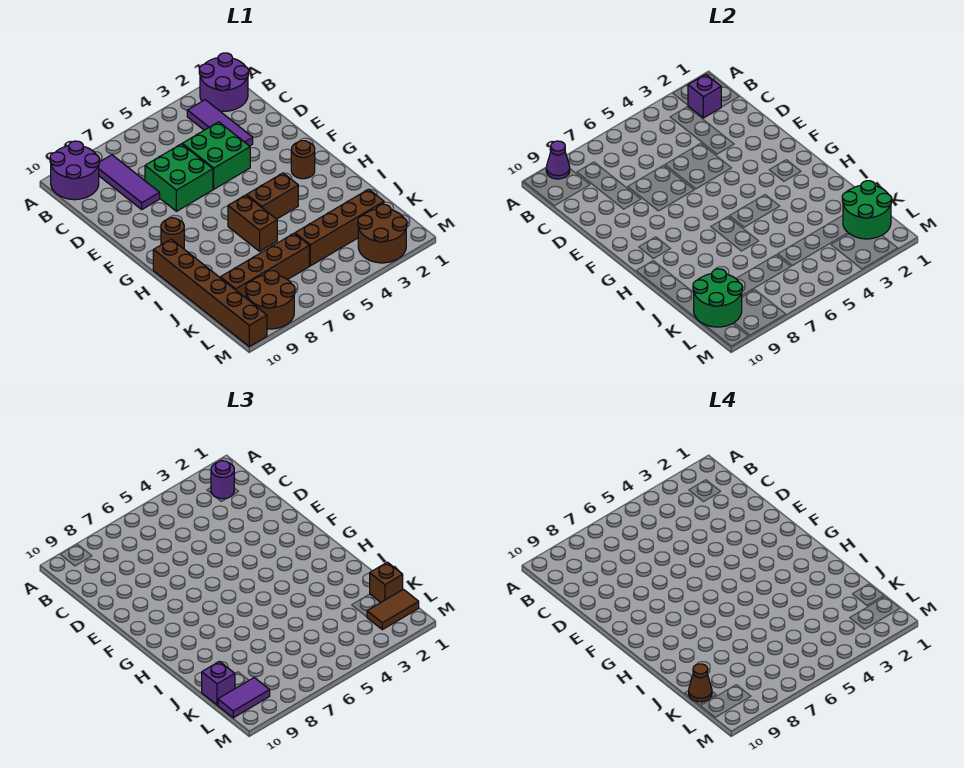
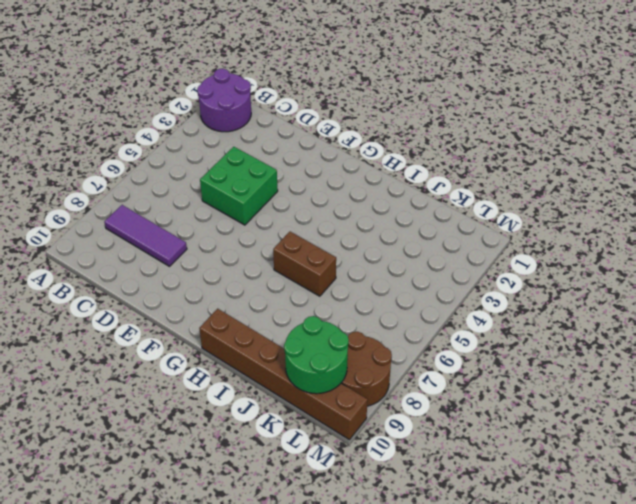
none -> purple 2x2 round brick [50,141,99,200]
none -> purple 1x3 tile [187,100,253,146]
none -> green 2x2 brick [145,144,213,211]

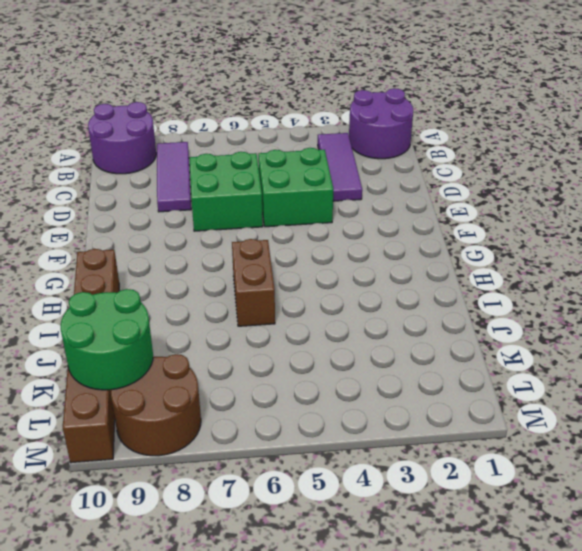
none -> brown 1x1 round brick [291,141,315,179]
none -> brown 1x1 round brick [161,218,184,249]
none -> brown 1x2 brick [247,173,298,219]

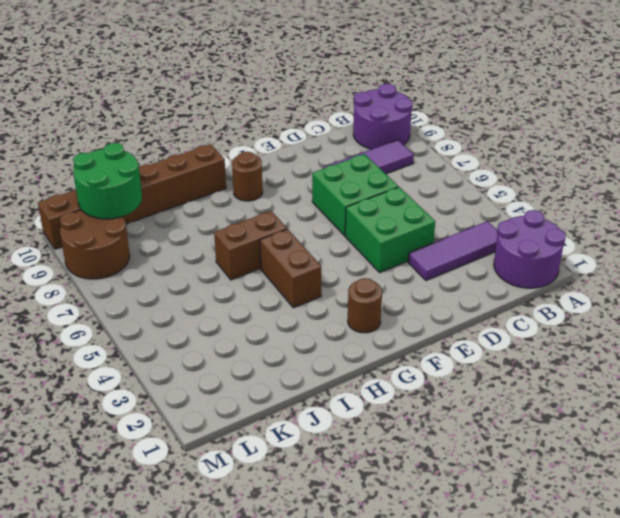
none -> brown 1x4 brick [295,189,384,266]
none -> brown 1x4 brick [220,233,309,298]
none -> brown 2x2 round brick [358,204,407,263]

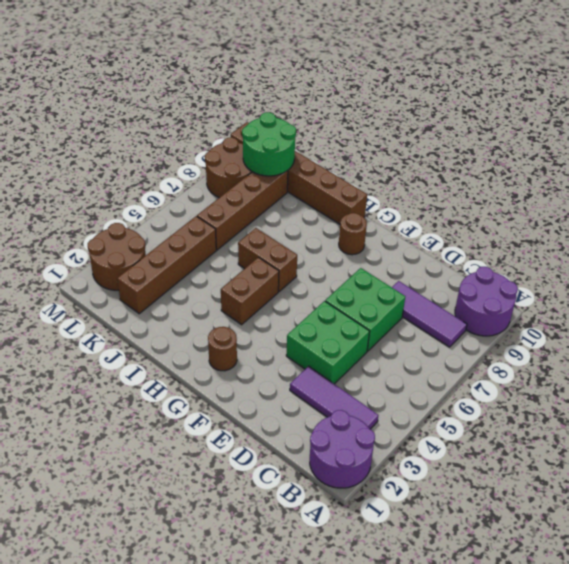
none -> purple 1x1 cone [546,141,570,179]
none -> purple 1x1 brick [688,74,721,118]
none -> green 2x2 round brick [842,181,892,239]

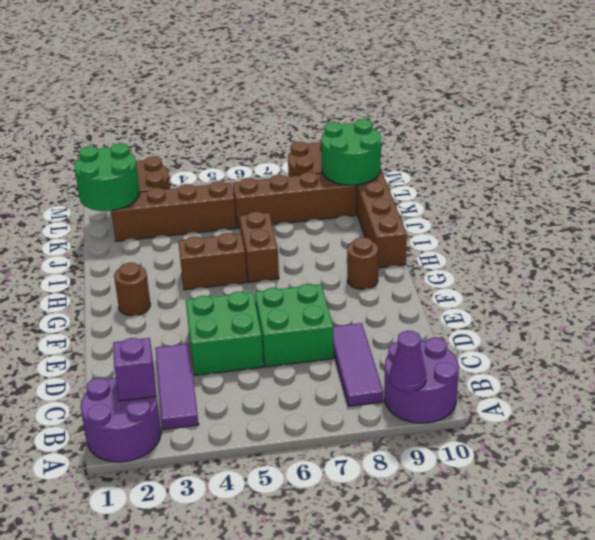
none -> purple 1x1 round brick [211,461,234,499]
none -> brown 1x1 brick [370,562,403,602]
none -> purple 1x1 brick [202,661,235,705]

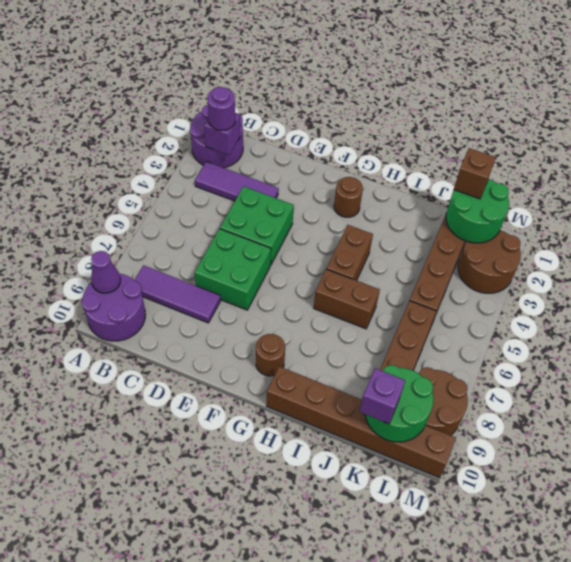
none -> brown 1x2 tile [367,589,419,630]
none -> purple 1x2 tile [218,678,270,718]
none -> brown 1x1 cone [689,664,712,702]

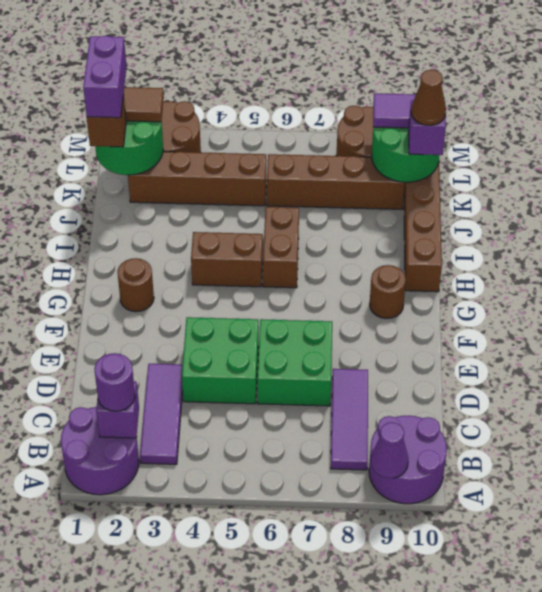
purple 1x2 brick [83,36,127,118] -> none

